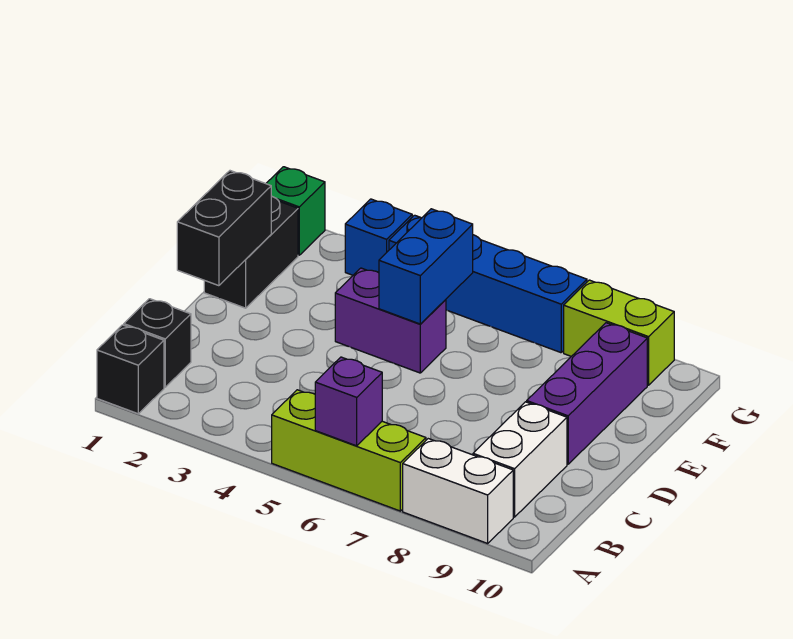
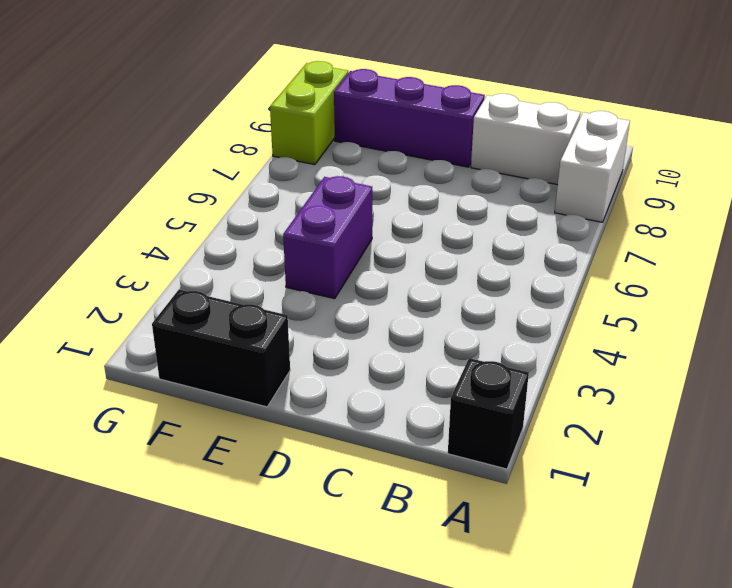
none -> lime 1x3 brick [272,390,426,511]
none -> black 1x1 brick [124,299,191,387]
none -> green 1x1 brick [266,167,325,255]

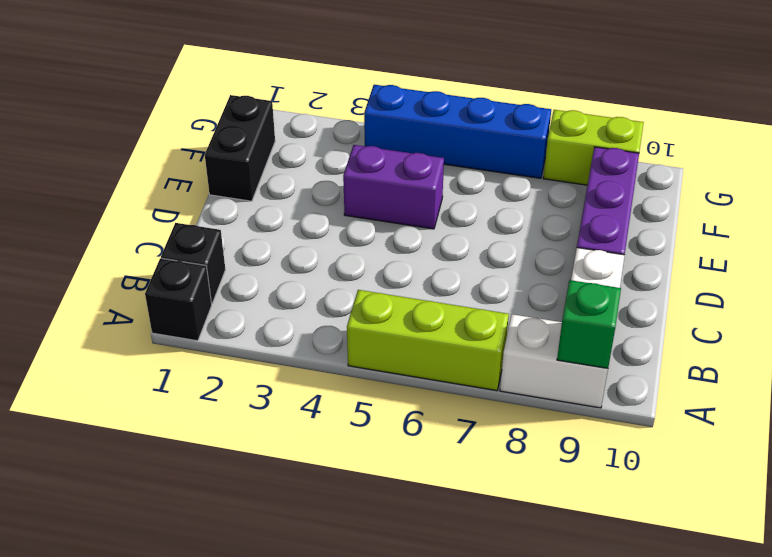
green 1x1 brick [557,280,621,368] -> green 1x1 brick moved to [266,167,325,255]
none -> blue 1x1 brick [345,199,412,275]
none -> purple 1x1 brick [315,357,382,446]
none -> black 1x2 brick [177,171,271,286]

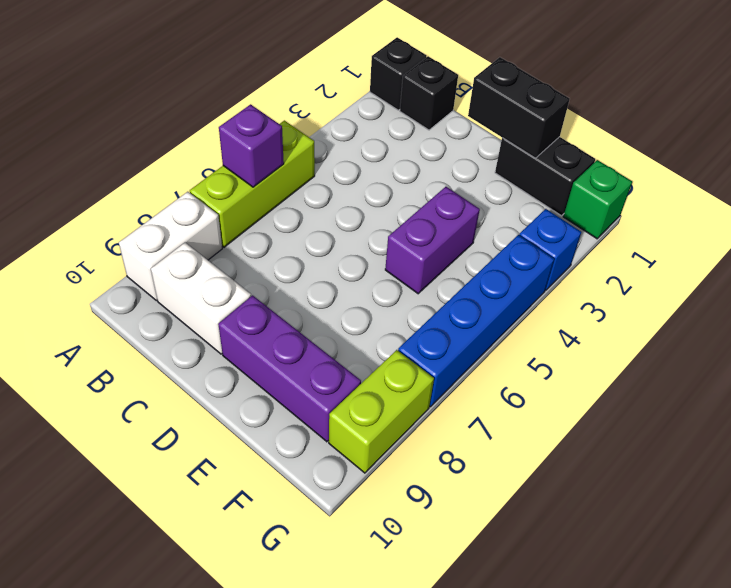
none -> blue 1x2 brick [379,209,473,324]

